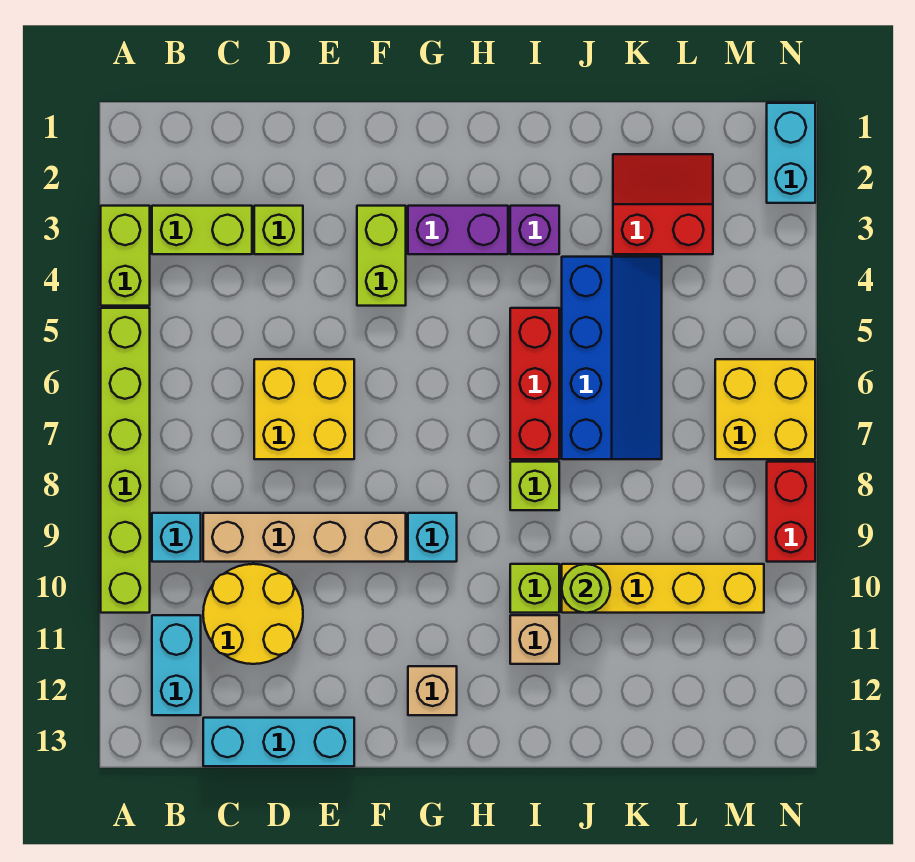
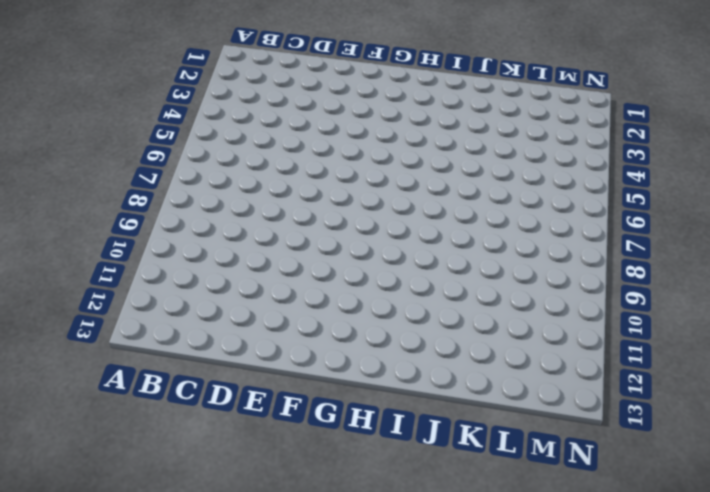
none -> lime 1x2 brick [101,206,150,306]
none -> lime 1x6 brick [101,308,150,613]
none -> lime 1x2 brick [152,206,252,254]

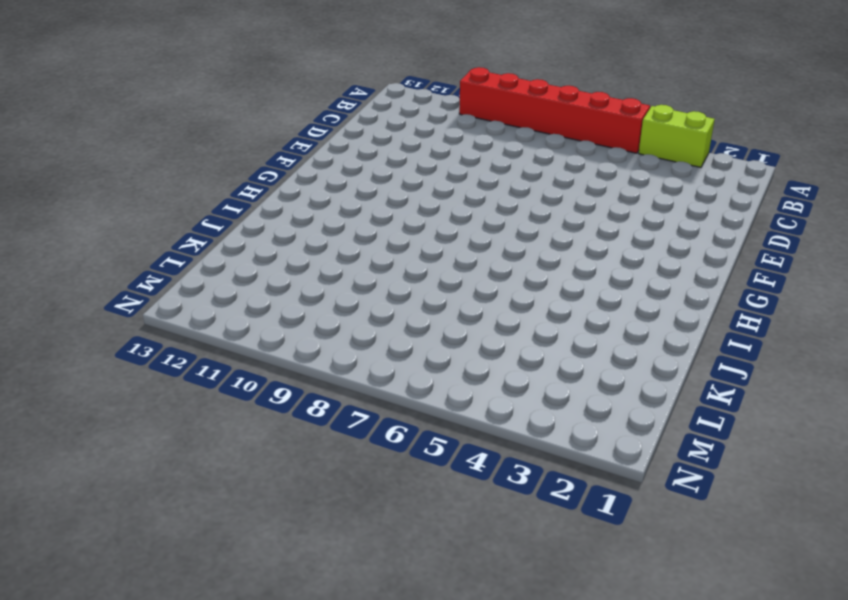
red 1x6 brick [459,67,650,153] -> lime 1x6 brick [101,308,150,613]
none -> lime 1x2 brick [152,206,252,254]
none -> cyan 1x1 brick [152,513,201,562]
none -> cyan 1x2 brick [152,615,201,715]

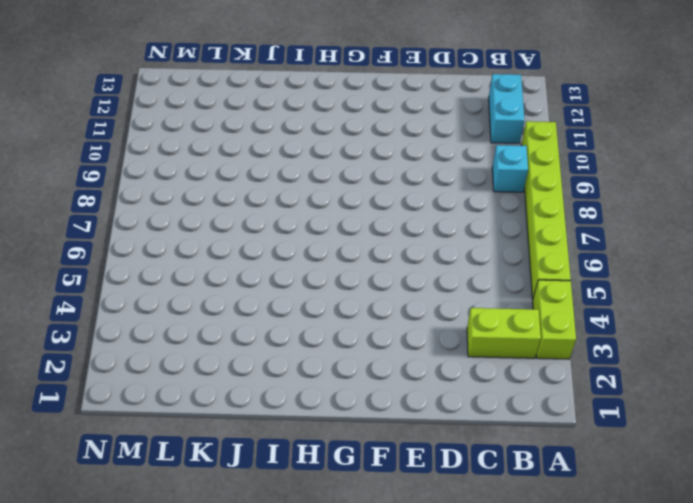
none -> tan 1x4 brick [203,513,406,562]
none -> yellow 2x2 round brick [203,564,303,664]
none -> cyan 1x3 brick [203,718,354,766]

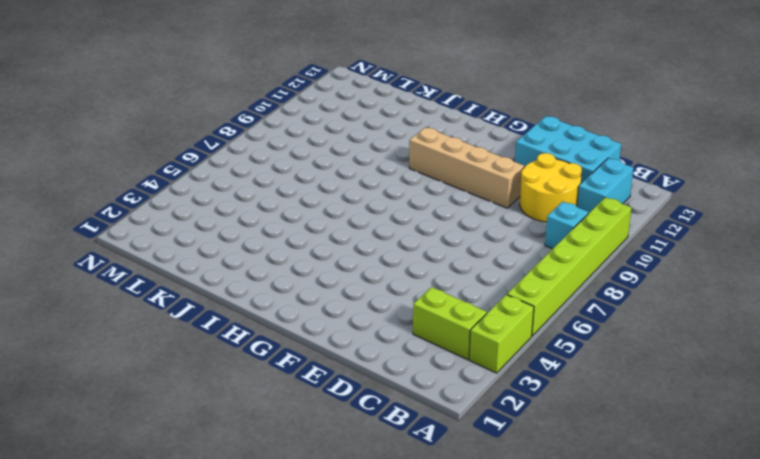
cyan 2x3 brick [515,116,621,183] -> cyan 1x3 brick [203,718,354,766]
tan 1x4 brick [409,127,524,208] -> tan 1x4 brick moved to [203,513,406,562]
none -> lime 1x1 brick [254,206,303,254]
none -> yellow 2x2 brick [254,359,354,459]
none -> lime 1x2 brick [357,206,406,306]

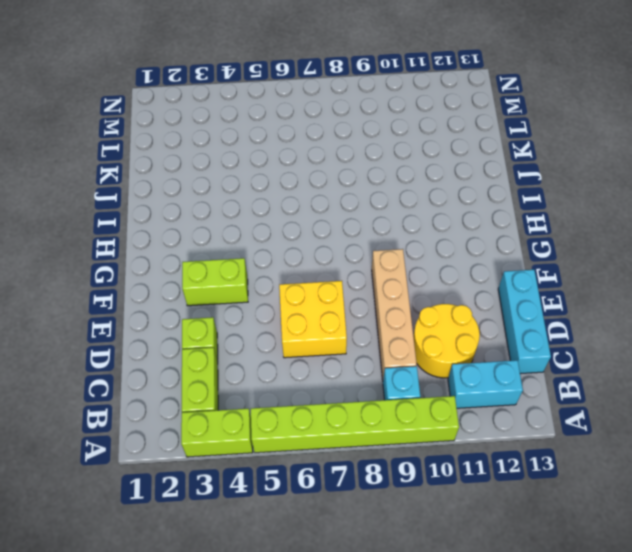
none -> purple 1x2 brick [408,206,508,254]
none -> cyan 1x1 brick [408,513,457,562]
none -> tan 1x1 brick [408,666,457,715]

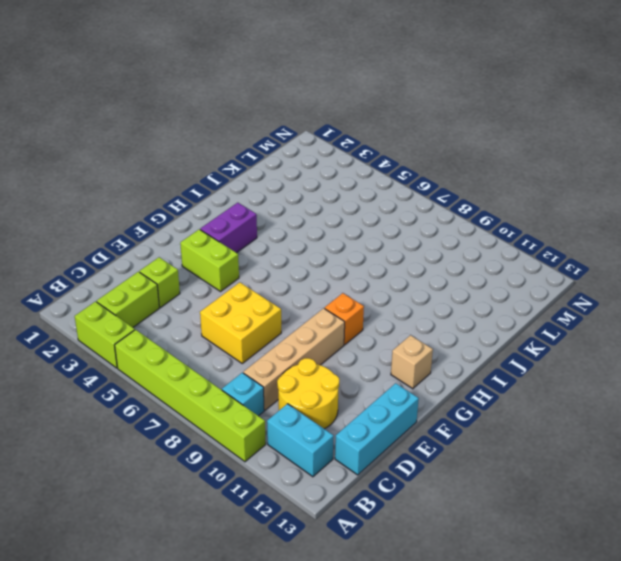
orange 1x1 brick [325,293,364,345] -> cyan 1x1 brick [408,513,457,562]
none -> purple 1x1 brick [510,206,559,254]
none -> red 1x3 brick [510,308,559,459]
none -> lime 1x1 brick [510,462,559,510]

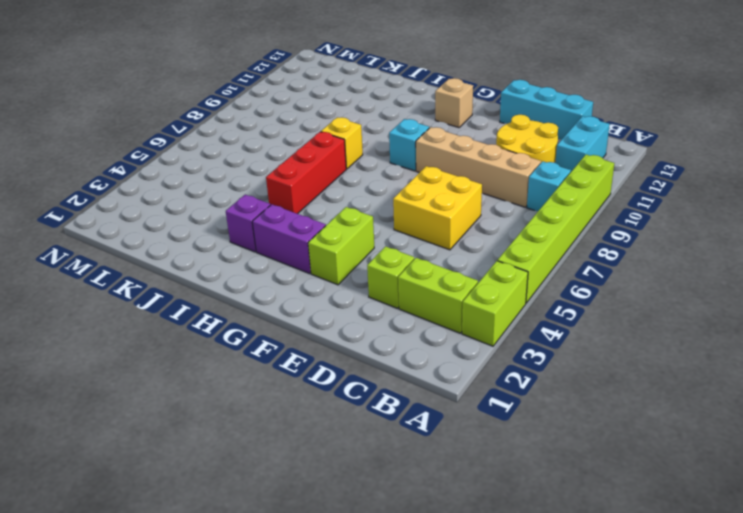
yellow 1x1 brick [321,117,363,169] -> lime 1x1 brick [510,462,559,510]
none -> lime 1x1 brick [510,564,559,613]
none -> tan 1x1 brick [510,615,559,664]
none -> blue 2x4 slope [562,257,662,459]

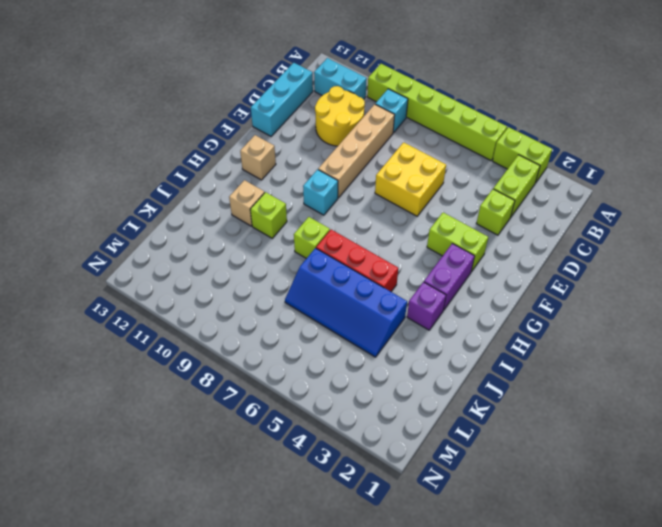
none -> yellow 1x4 brick [562,564,764,613]
none -> red 2x2 slope [613,154,713,254]
none -> yellow 2x2 brick [715,359,815,459]

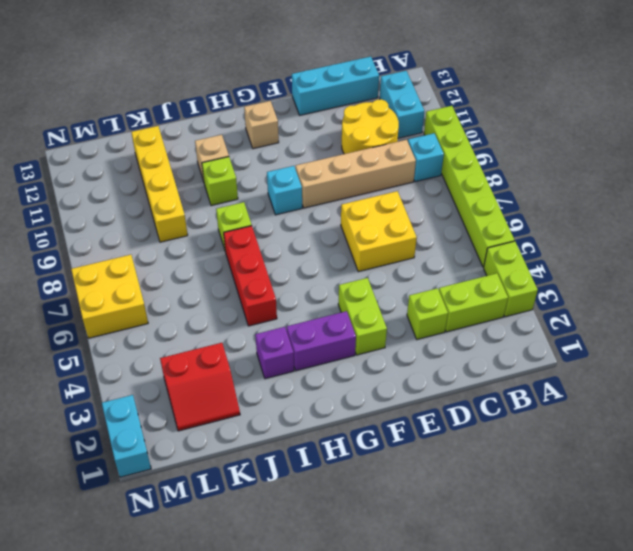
yellow 1x4 brick [131,126,188,242] -> yellow 1x4 brick turned to [562,564,764,613]
none -> blue 2x4 slope [562,257,662,459]
none -> red 1x2 brick [767,462,815,562]
none -> lime 1x1 round brick [562,564,610,613]

